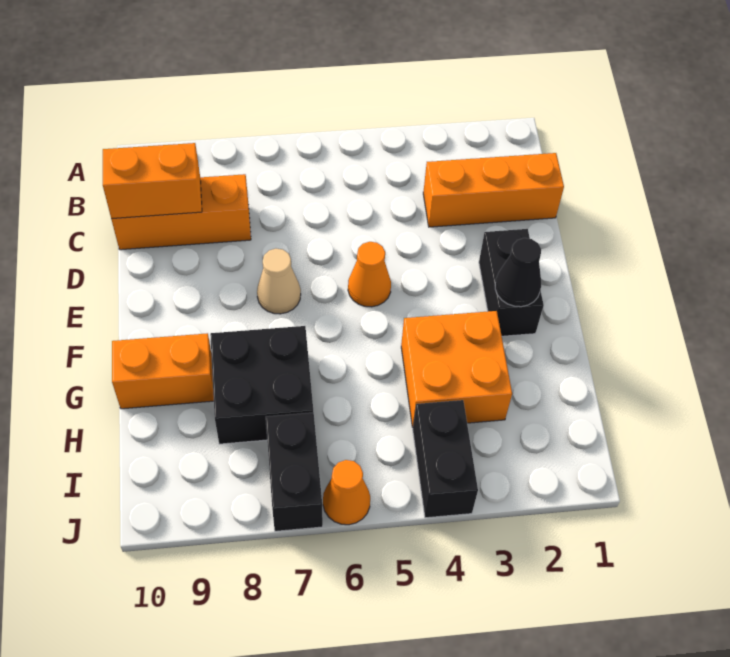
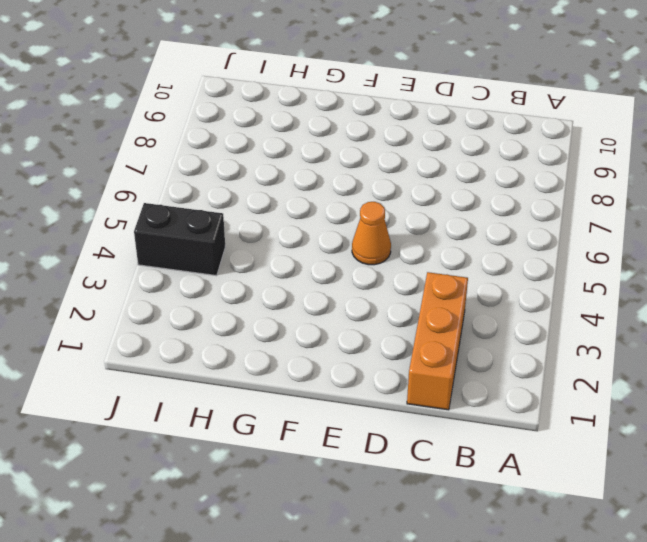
none -> orange 1x3 brick [111,174,251,250]
none -> black 1x2 brick [479,229,544,336]
none -> tan 1x1 cone [257,249,301,314]

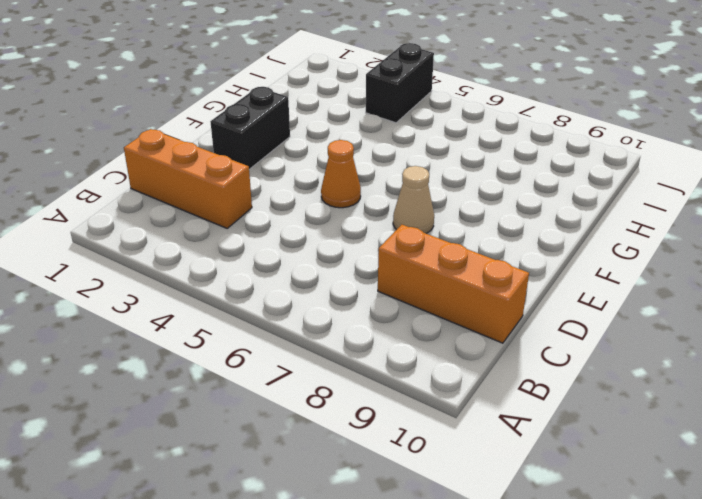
none -> orange 2x2 brick [401,311,512,427]
none -> black 2x2 brick [210,326,313,444]
none -> orange 1x2 brick [112,333,214,409]

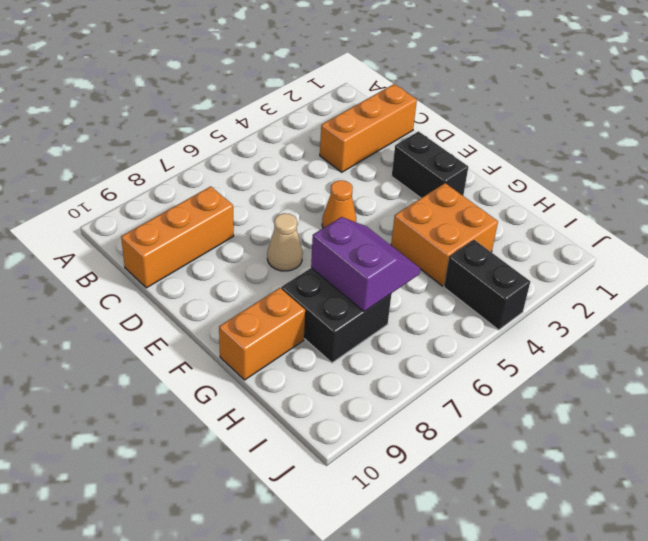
purple 2x2 slope [311,217,420,312] -> none
none -> black 1x2 brick [266,412,323,531]
none -> orange 1x1 cone [323,460,370,525]
none -> orange 1x2 brick [103,143,202,219]

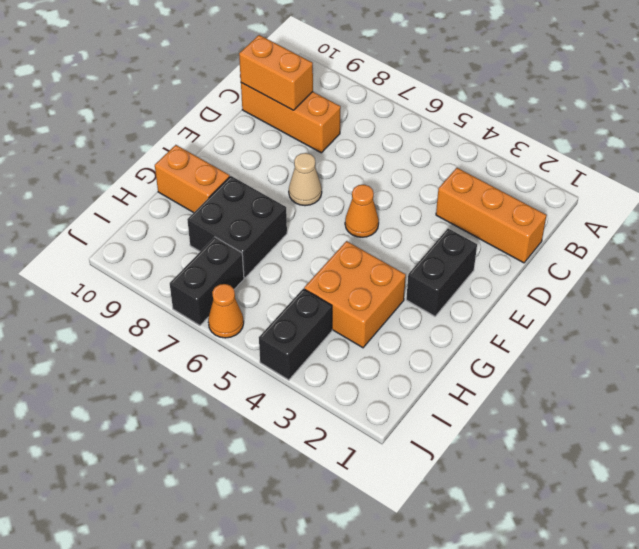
none -> black 1x1 cone [495,238,541,307]

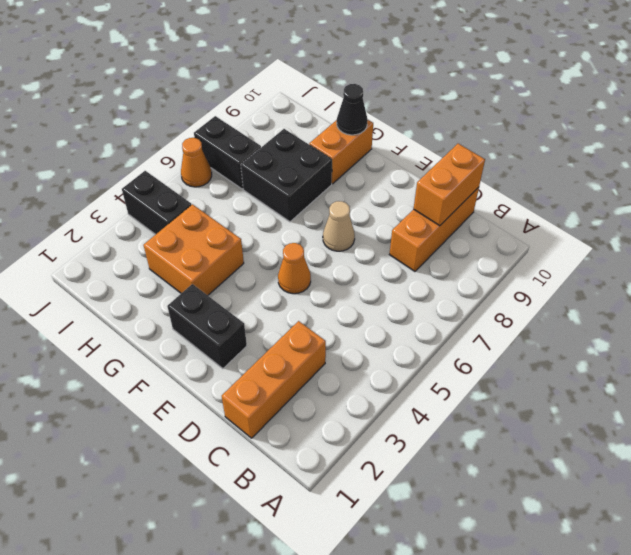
black 1x1 cone [337,84,368,135] -> black 1x1 cone moved to [495,238,541,307]

